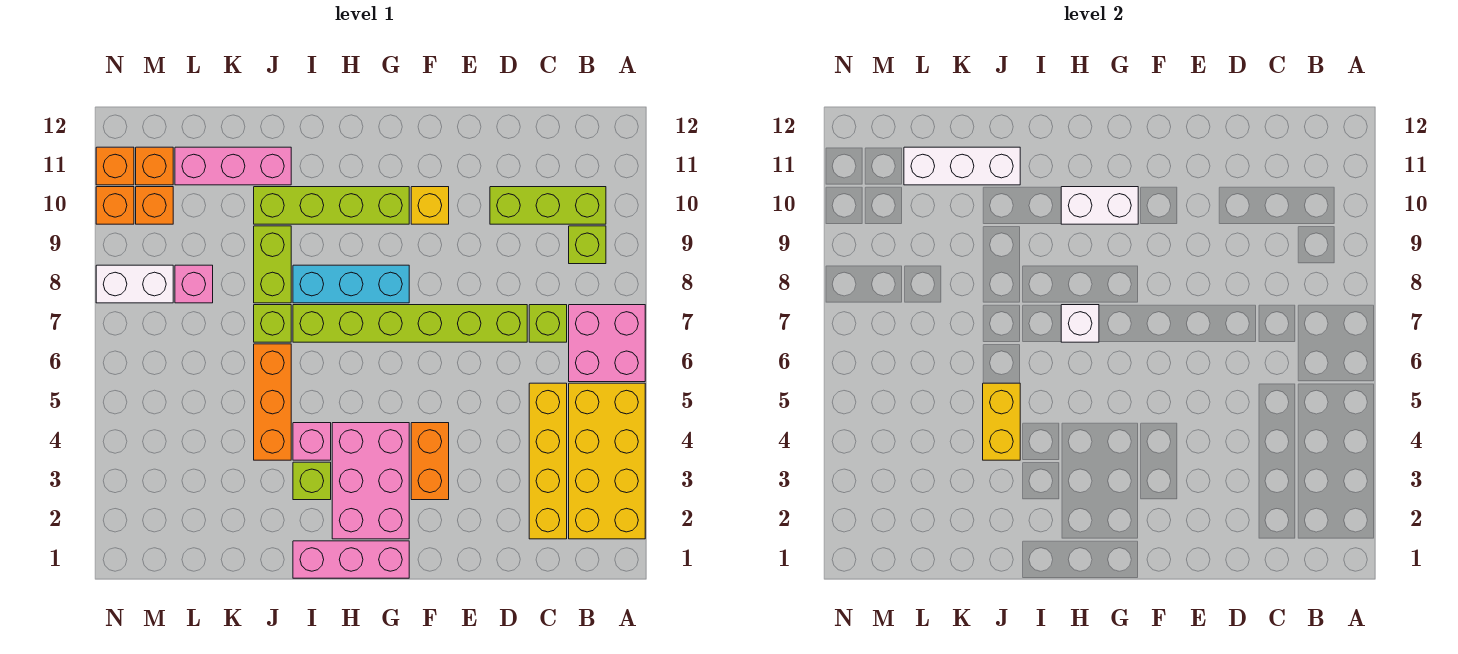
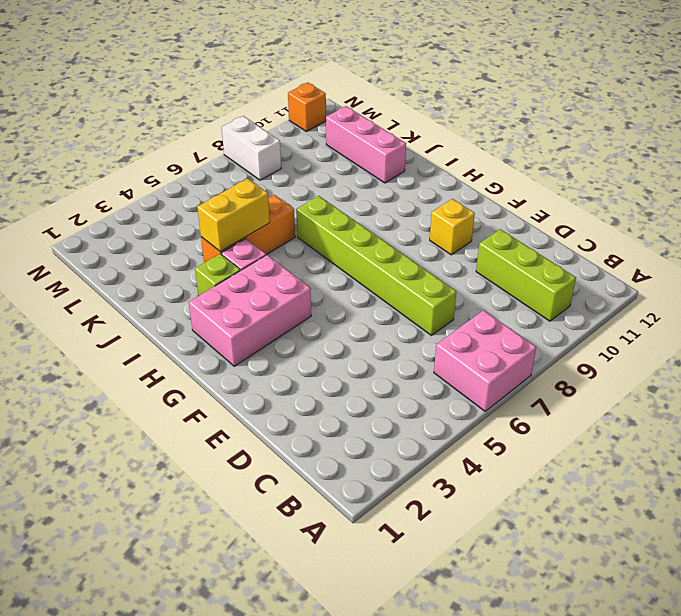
none -> yellow 2x4 brick [569,383,645,539]
none -> lime 1x1 brick [569,226,606,264]
none -> yellow 1x4 brick [529,383,567,539]

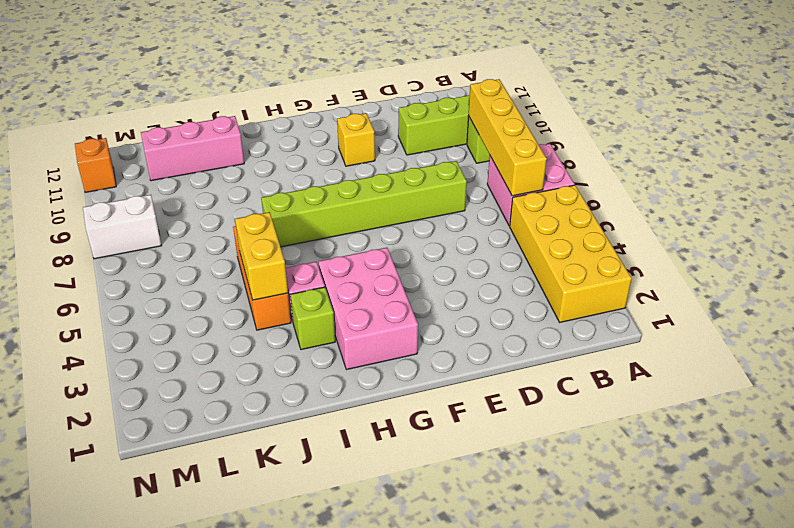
yellow 1x4 brick [469,79,547,196] -> yellow 1x4 brick moved to [529,383,567,539]
none -> lime 1x1 brick [529,305,567,342]
none -> orange 1x2 brick [411,423,449,500]
none -> pink 1x3 brick [293,541,409,578]

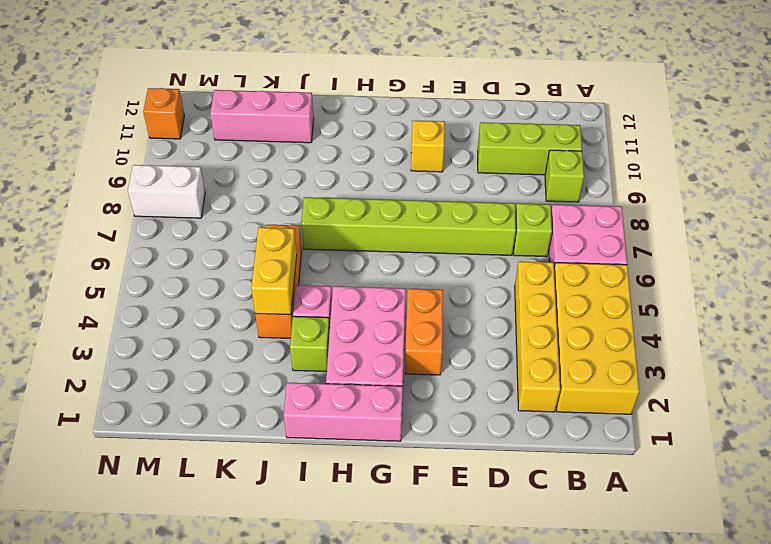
none -> cyan 1x3 brick [293,265,409,303]
none -> lime 1x4 brick [254,187,409,224]
none -> lime 1x1 brick [254,305,291,342]

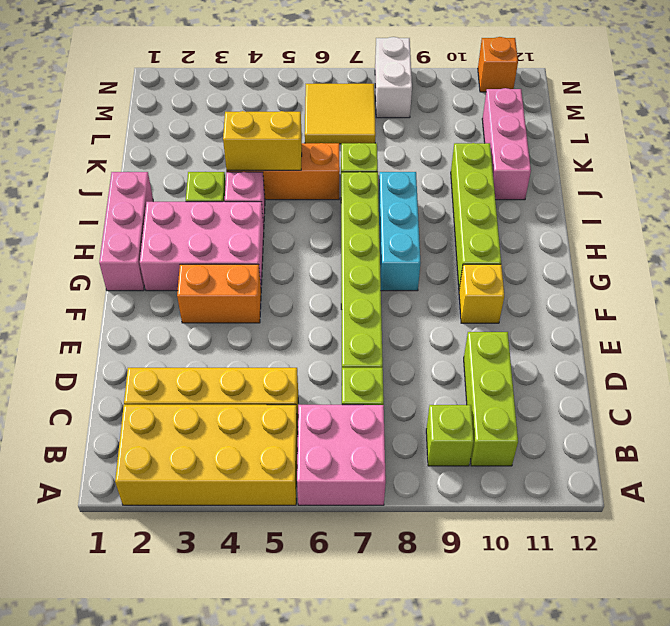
yellow 2x2 tile [305,84,376,144] -> none
none -> lime 1x2 brick [254,226,291,303]
none -> pink 1x1 brick [175,265,213,303]
none -> orange 1x1 brick [136,187,173,224]

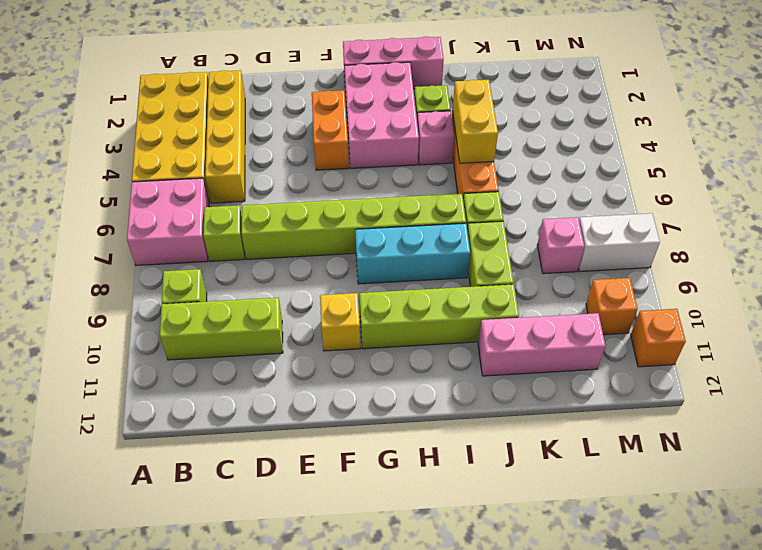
none -> orange 1x1 brick [136,147,173,185]
none -> orange 1x1 brick [96,187,134,224]
none -> white 1x2 brick [1061,187,1138,224]

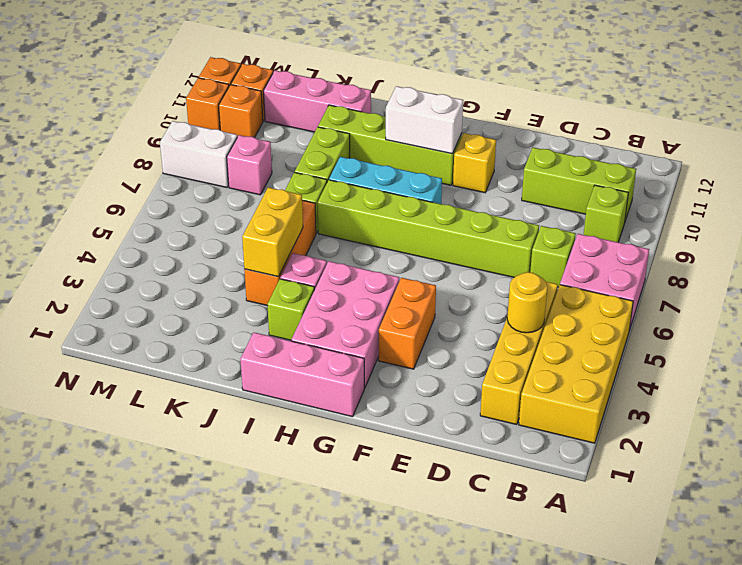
yellow 1x1 round brick [507,272,548,333] -> none
none -> white 1x1 brick [1061,305,1099,342]
none -> white 1x3 brick [904,147,1020,185]

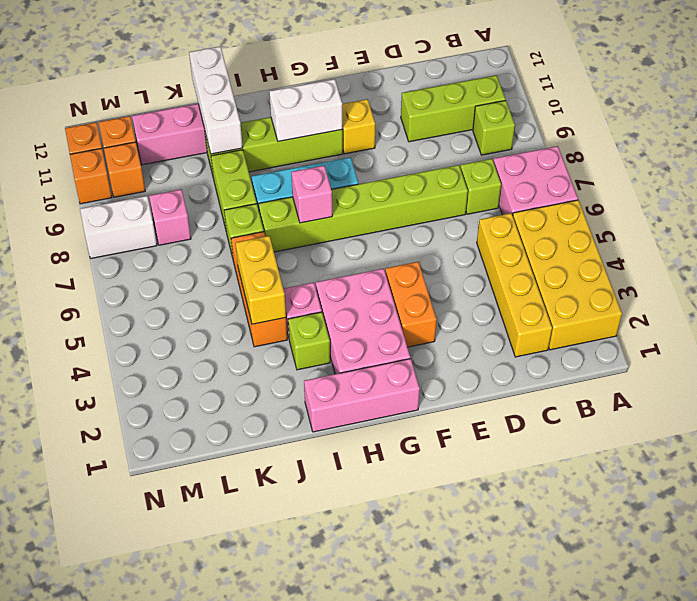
pink 1x1 brick [291,166,332,223] -> white 1x1 brick [1061,305,1099,342]
white 1x3 brick [189,46,243,154] -> white 1x3 brick turned to [904,147,1020,185]

